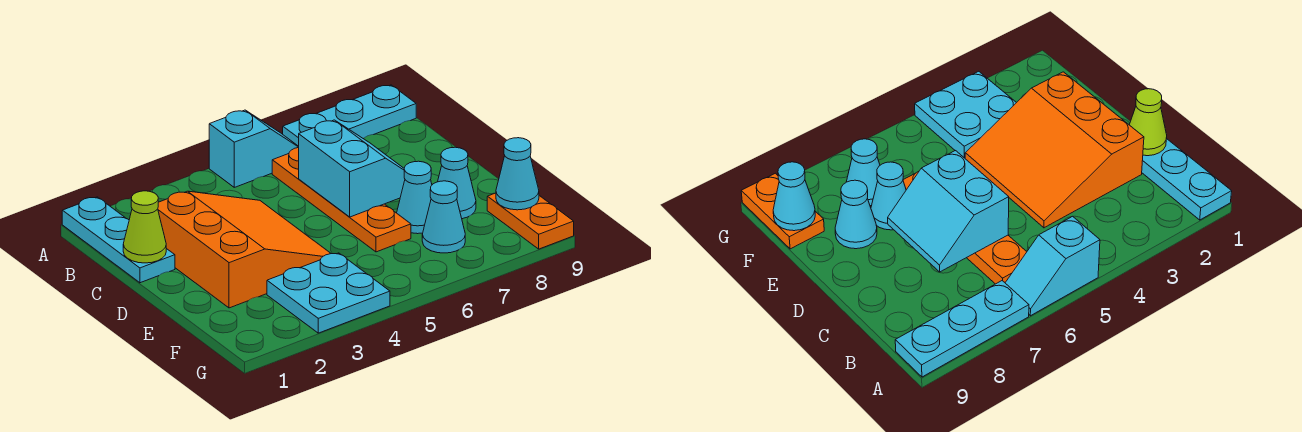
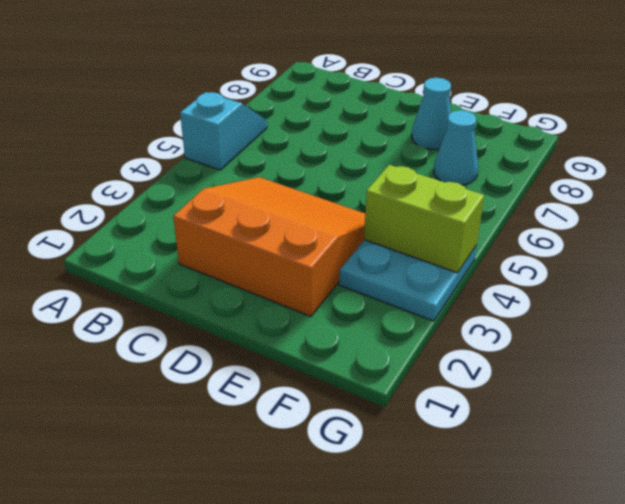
lime 1x2 brick [364,165,484,273] -> none
none -> cyan 1x3 plate [62,197,175,283]
none -> cyan 1x3 plate [283,85,416,146]
none -> orange 1x4 plate [272,147,411,252]

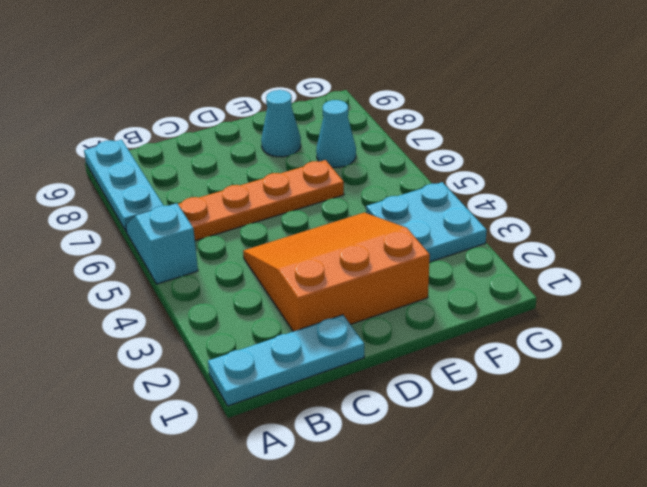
none -> cyan 1x1 cone [397,161,432,234]
none -> orange 1x2 plate [487,193,574,249]
none -> lime 1x1 cone [123,191,166,263]

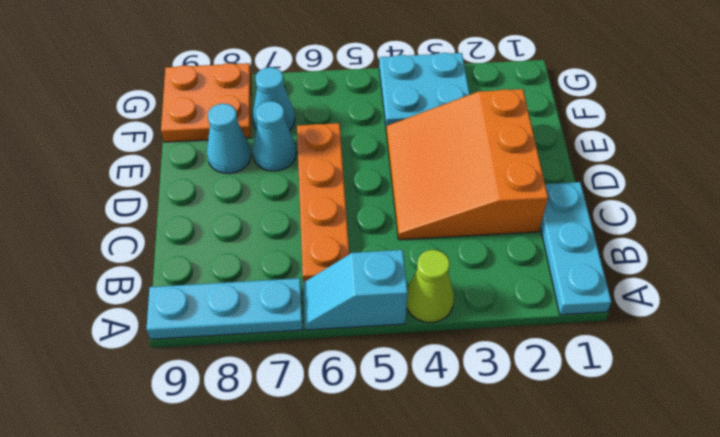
lime 1x1 cone [407,250,454,323] -> lime 1x1 cone moved to [123,191,166,263]
orange 2x2 plate [161,63,251,142] -> orange 1x2 plate [487,193,574,249]
none -> cyan 2x2 slope [299,120,405,217]
none -> cyan 1x1 cone [496,138,539,210]

